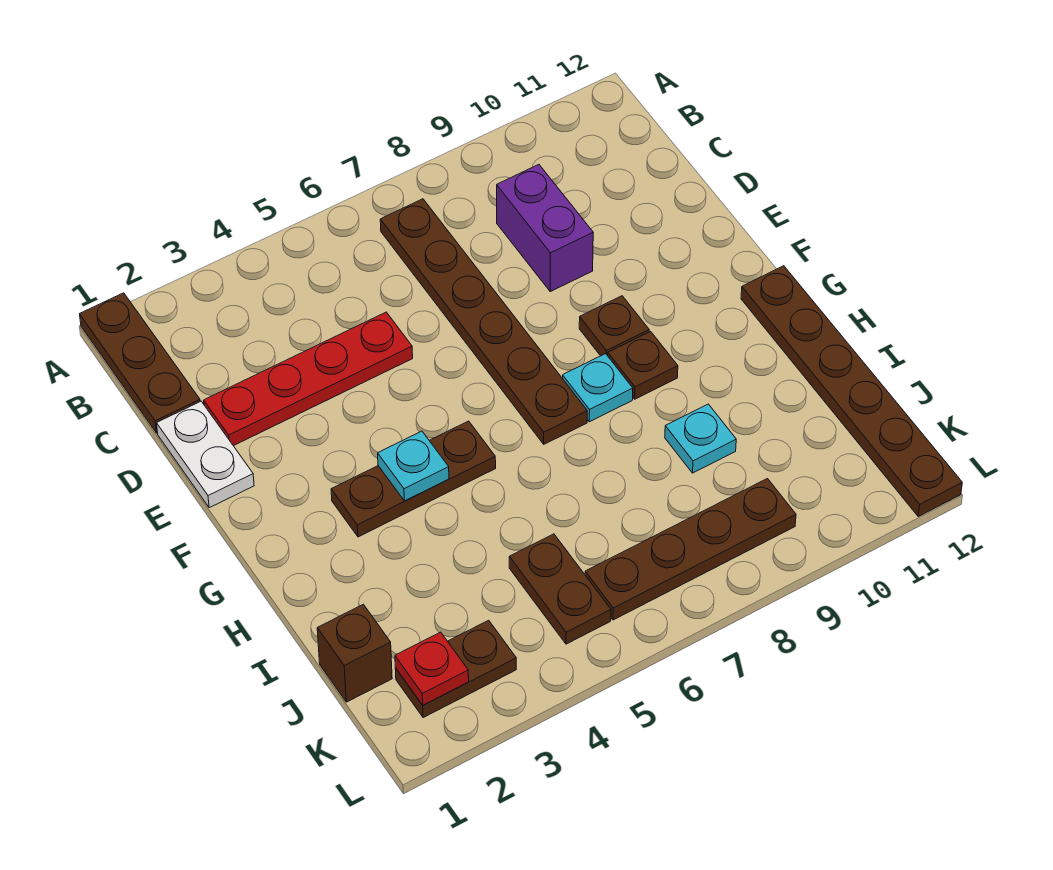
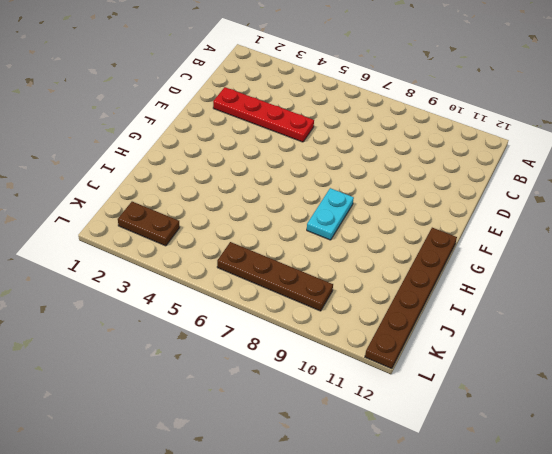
cyan 1x2 plate [307,188,354,240] -> cyan 1x1 plate [562,354,633,422]
none -> brown 1x3 plate [80,293,200,433]
none -> brown 1x6 plate [380,199,587,444]
none -> purple 1x2 brick [497,165,593,291]

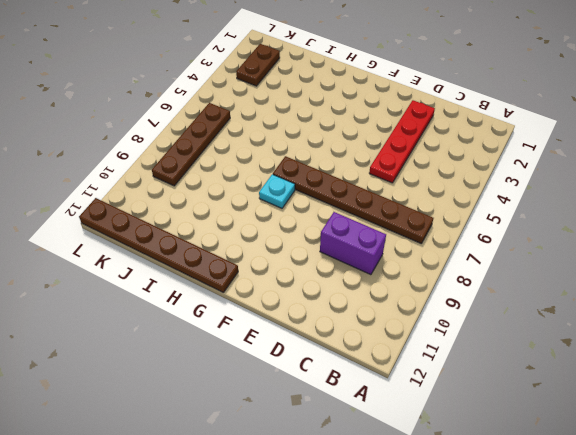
none -> brown 1x3 plate [80,293,200,433]
none -> white 1x2 plate [157,401,254,508]
none -> brown 1x1 plate [579,296,649,356]

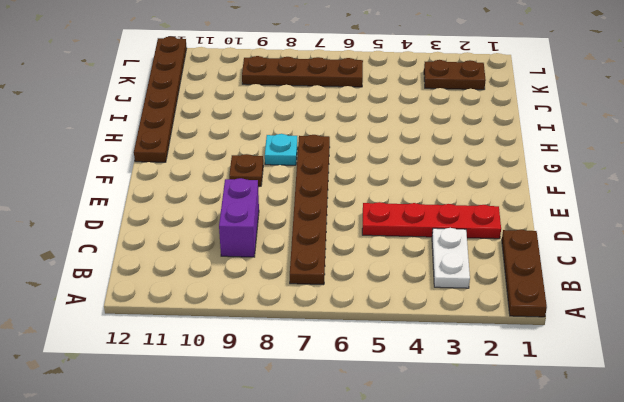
white 1x2 plate [432,228,470,288] -> white 1x2 plate moved to [157,401,254,508]
none -> brown 1x3 plate [331,421,496,537]
none -> brown 1x1 plate [608,332,678,399]
none -> cyan 1x1 plate [665,404,736,473]

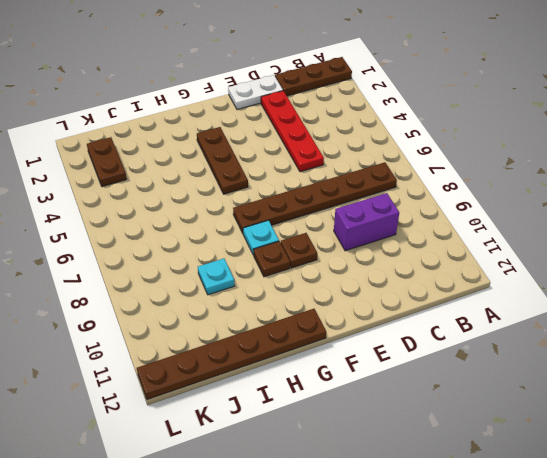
none -> brown 1x1 brick [317,604,392,702]
none -> brown 1x2 plate [509,534,611,644]
none -> brown 1x4 plate [585,479,796,620]

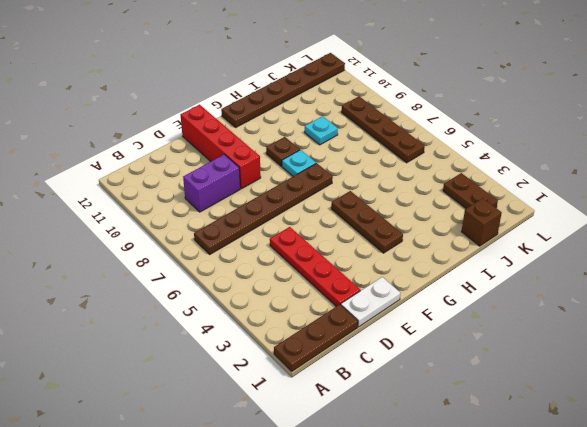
red 1x4 brick [181,105,261,189] -> none
none -> brown 1x1 plate [579,296,649,356]
none -> brown 1x2 plate [509,534,611,644]
none -> cyan 1x1 plate [378,431,449,501]

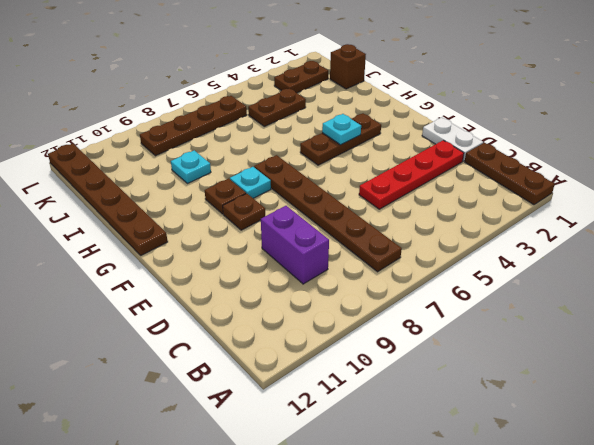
brown 1x2 plate [248,88,306,126] -> brown 1x2 plate turned to [509,534,611,644]
none -> red 1x1 plate [395,632,469,705]

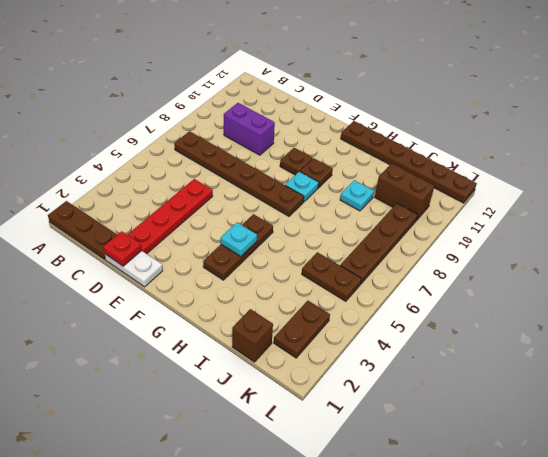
red 1x1 plate [103,231,142,266] -> red 1x1 plate moved to [395,632,469,705]
brown 1x2 brick [375,163,434,220] -> none

